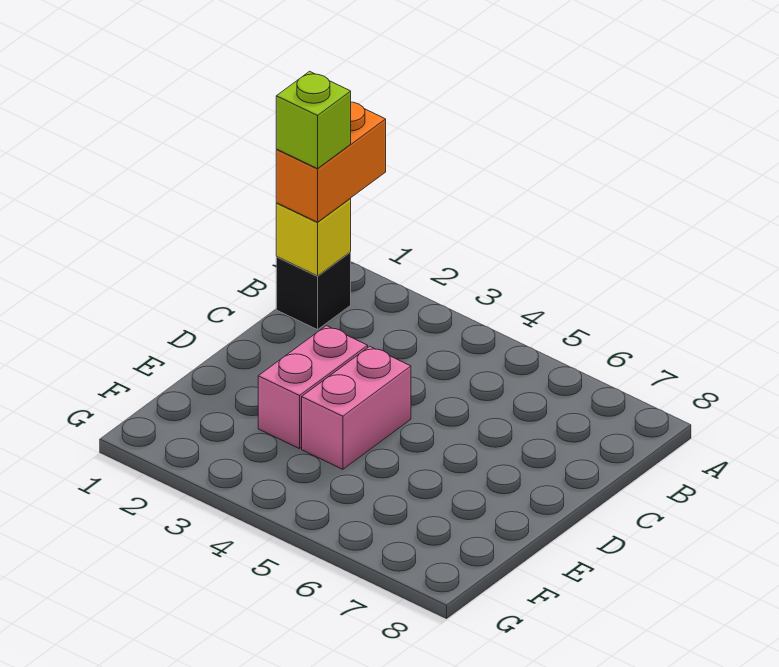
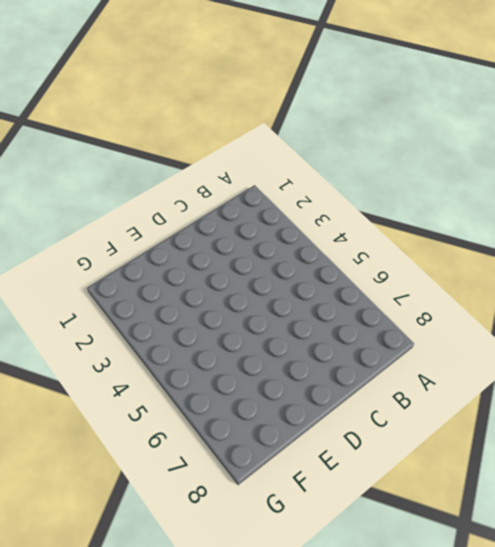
none -> black 1x1 brick [276,252,351,330]
none -> pink 1x2 brick [258,326,368,449]

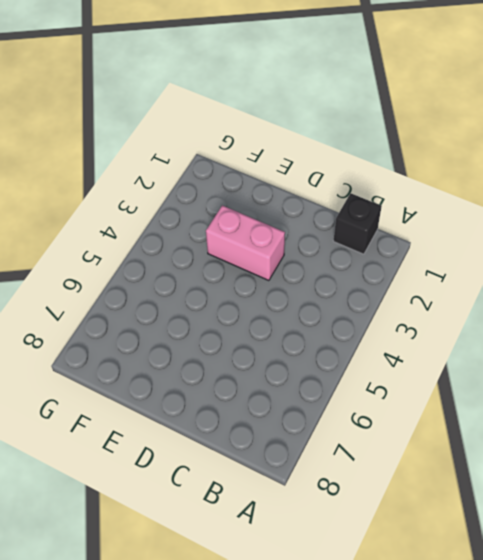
none -> pink 1x2 brick [302,346,411,469]
none -> yellow 1x1 brick [276,199,351,276]

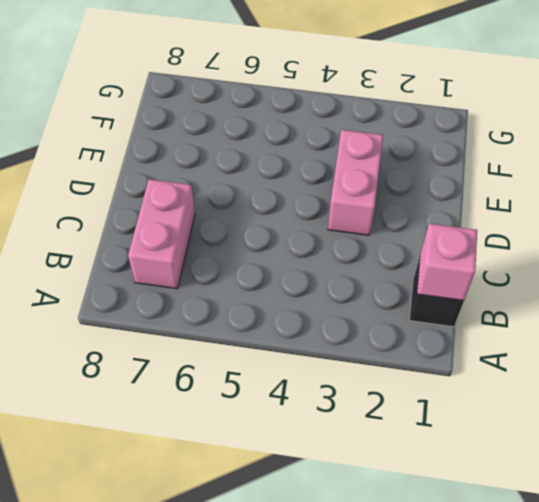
pink 1x1 brick [417,224,477,300] -> yellow 1x1 brick [276,199,351,276]
pink 1x2 brick [128,179,195,289] -> pink 1x2 brick moved to [302,346,411,469]
none -> orange 1x2 brick [276,102,386,222]
none -> lime 1x1 brick [276,71,351,169]

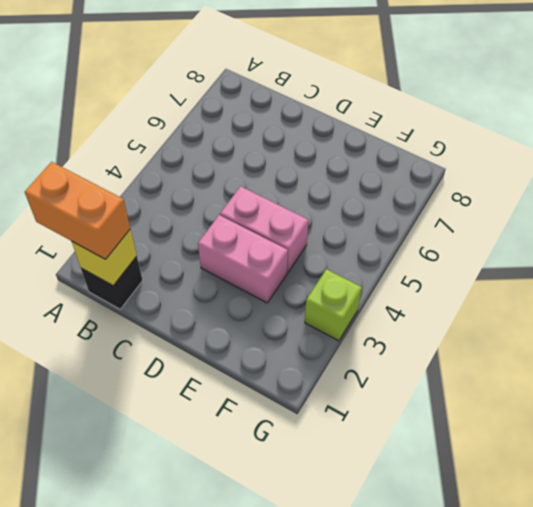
lime 1x1 brick [305,269,362,341] -> lime 1x1 brick moved to [276,71,351,169]

